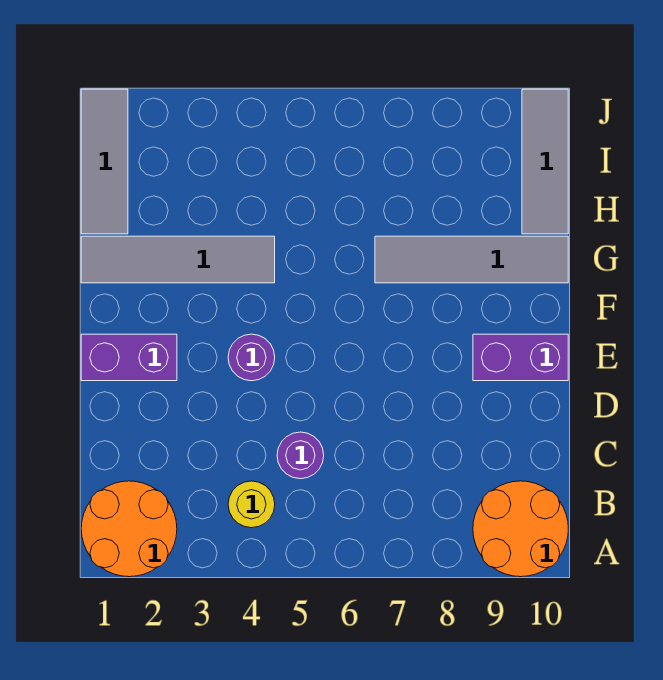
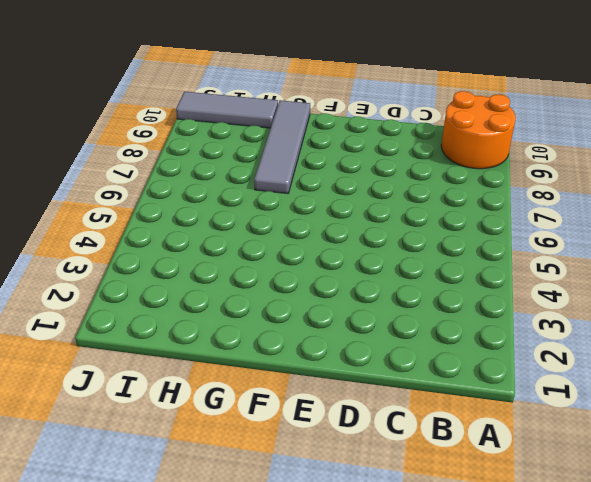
none -> orange 2x2 round brick [81,481,177,577]
none -> yellow 1x1 round brick [228,481,275,528]

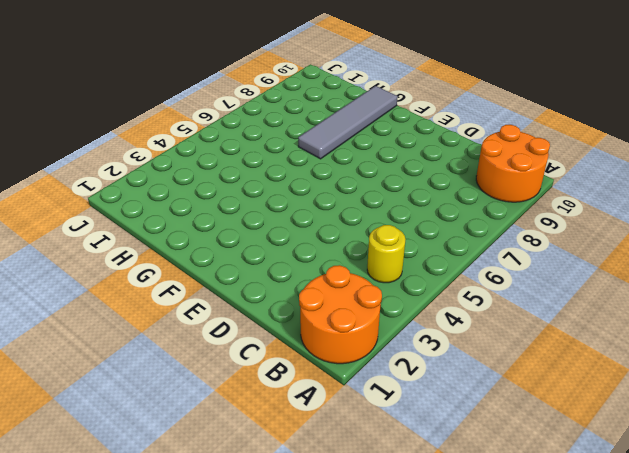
none -> purple 1x1 round brick [277,432,324,479]
none -> purple 1x2 brick [81,334,177,381]

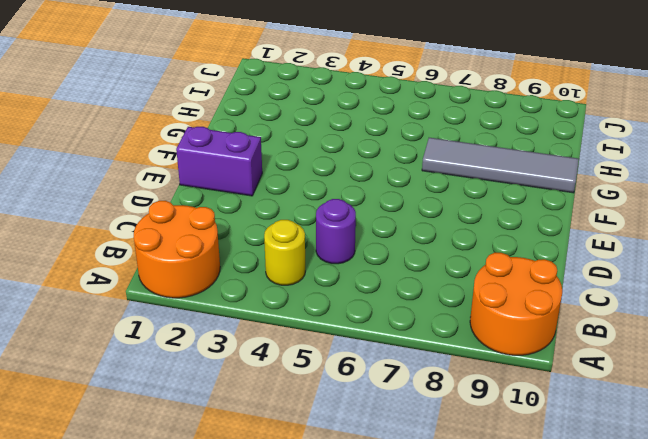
none -> purple 1x1 round brick [228,334,275,381]
none -> purple 1x2 brick [473,334,568,381]

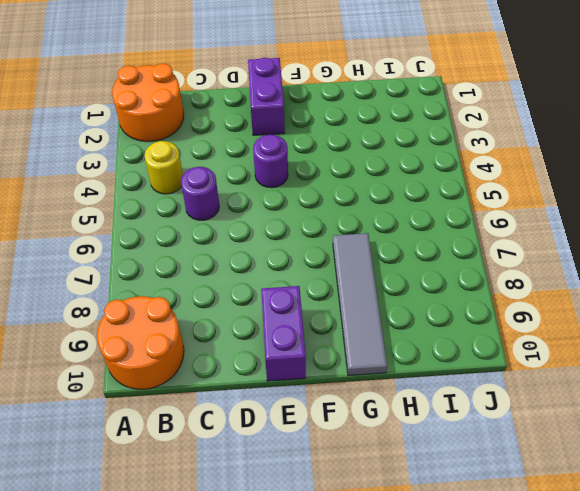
none -> grey 1x4 tile [81,236,275,283]
none -> grey 1x3 tile [81,89,128,234]

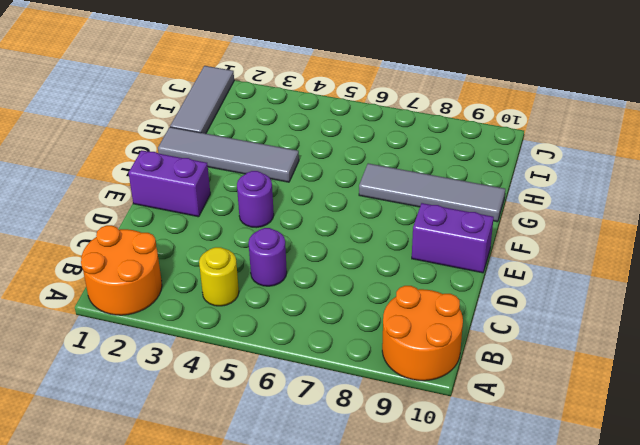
none -> grey 1x3 tile [522,89,568,234]

